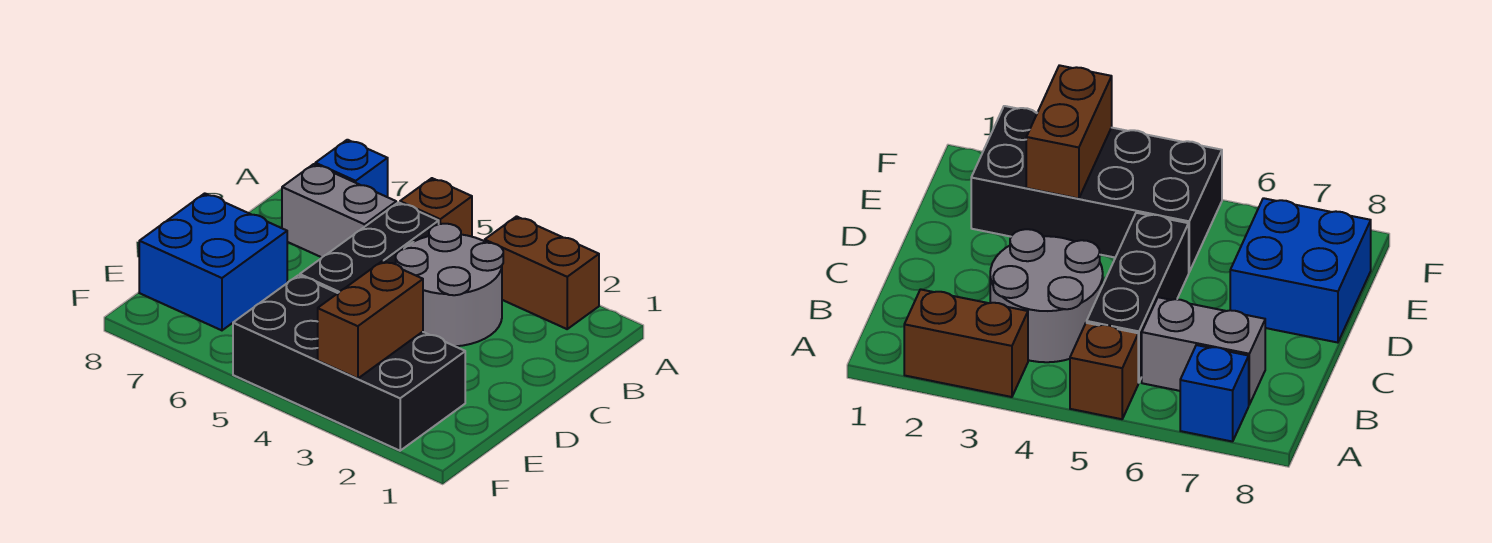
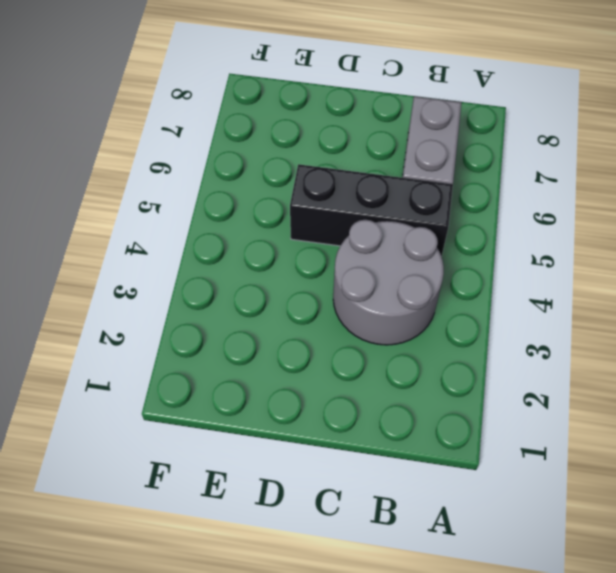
none -> brown 1x2 brick [485,216,599,329]
none -> brown 1x1 brick [400,178,472,237]

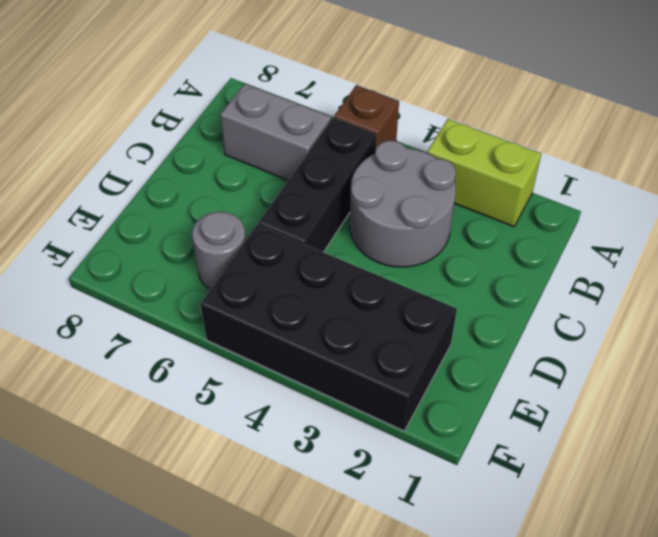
lime 1x2 brick [427,119,541,227] -> brown 1x2 brick [485,216,599,329]
grey 1x1 round brick [192,212,246,289] -> none
none -> blue 1x1 brick [315,140,388,197]
none -> blue 2x2 brick [139,193,287,330]

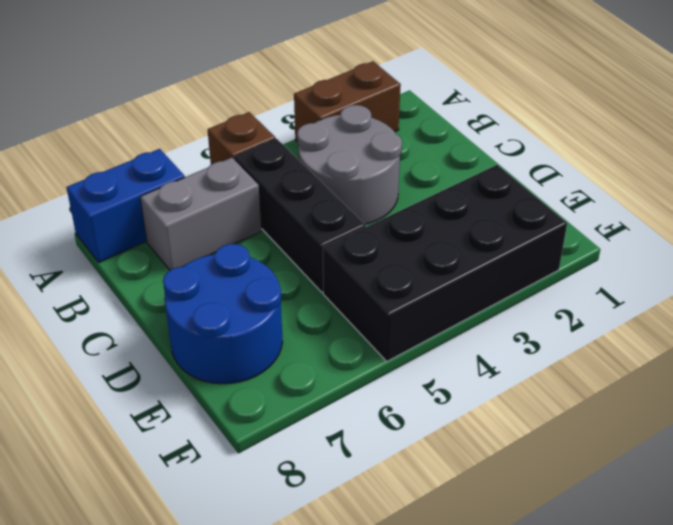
blue 1x2 brick [67,149,185,263] -> blue 1x1 brick [315,140,388,197]
blue 2x2 round brick [163,244,283,384] -> blue 2x2 brick [139,193,287,330]
none -> brown 1x2 brick [318,261,423,379]

